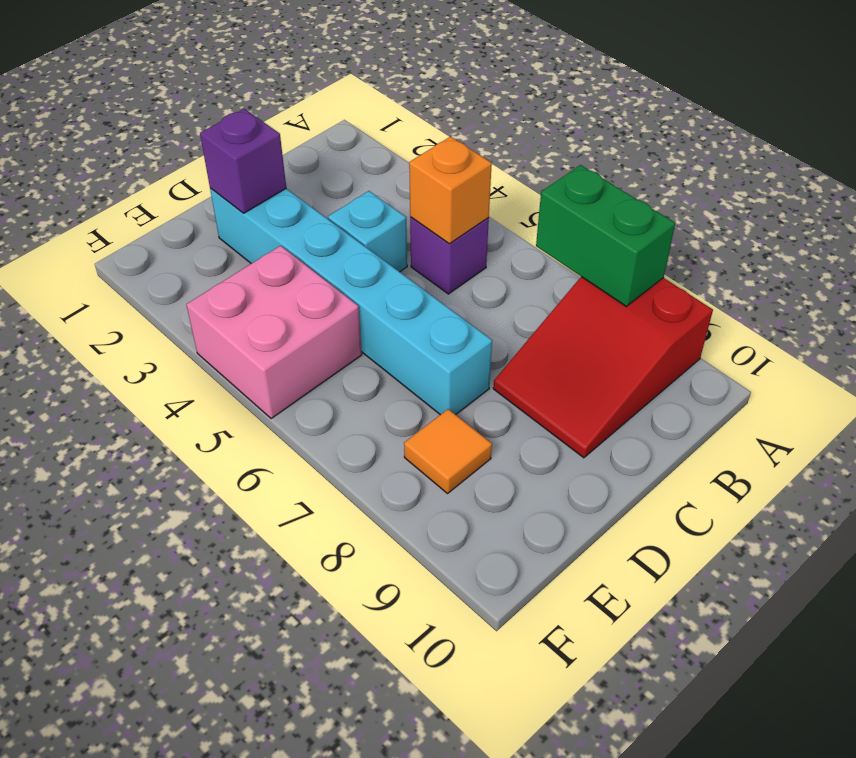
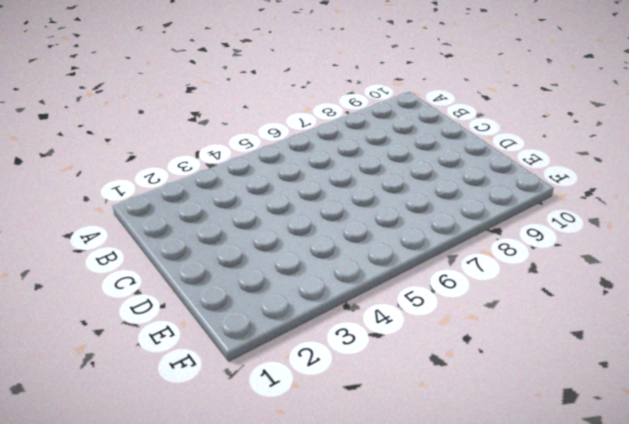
none -> red 2x3 slope [493,277,713,458]
none -> purple 1x1 brick [410,217,489,294]

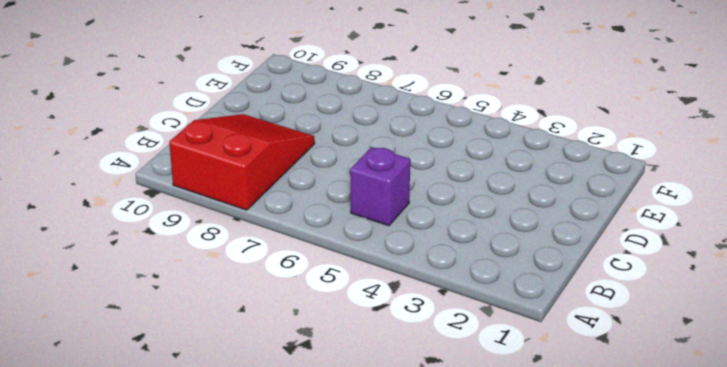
none -> cyan 1x1 brick [328,191,407,272]
none -> cyan 1x6 brick [210,188,492,415]

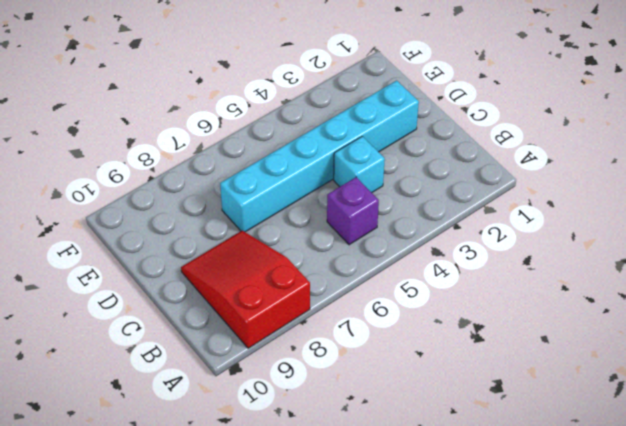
none -> pink 2x2 brick [186,246,362,419]
none -> orange 1x1 tile [404,409,492,493]

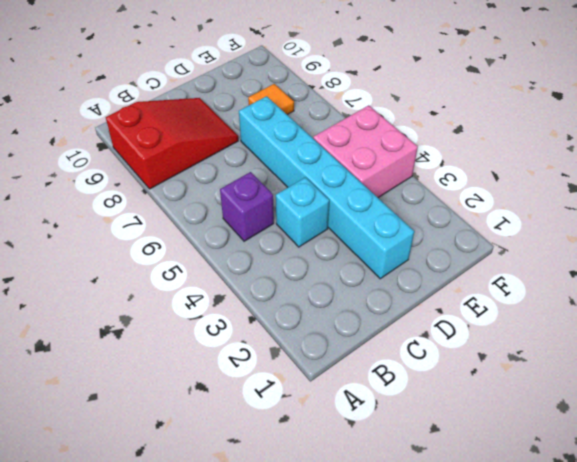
none -> green 1x2 brick [536,165,675,306]
none -> orange 1x1 brick [409,137,492,244]

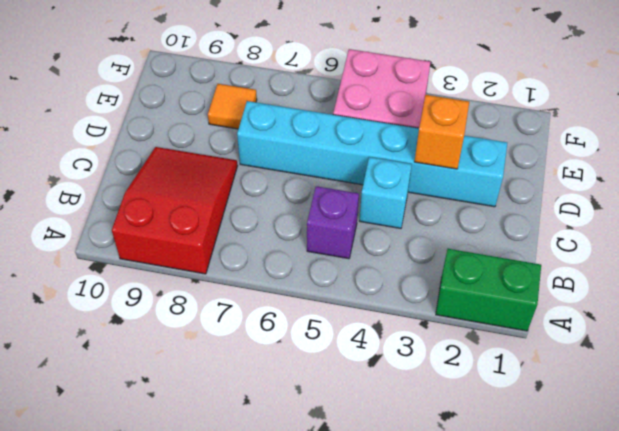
green 1x2 brick [436,249,541,331] -> green 1x2 brick moved to [536,165,675,306]
orange 1x1 brick [414,95,469,169] -> orange 1x1 brick moved to [409,137,492,244]
none -> purple 1x1 brick [200,109,286,213]

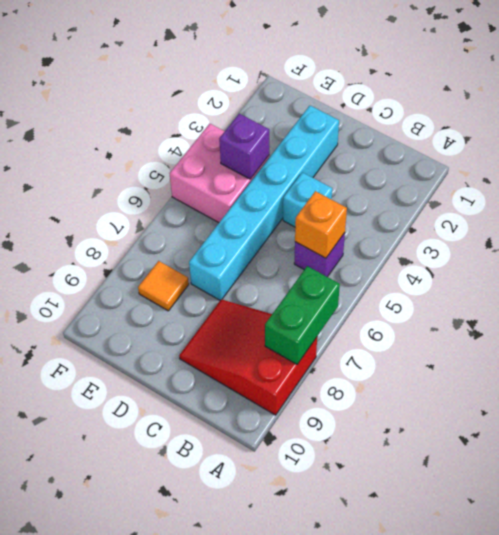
purple 1x1 brick [219,114,269,179] -> purple 1x1 brick moved to [200,109,286,213]

